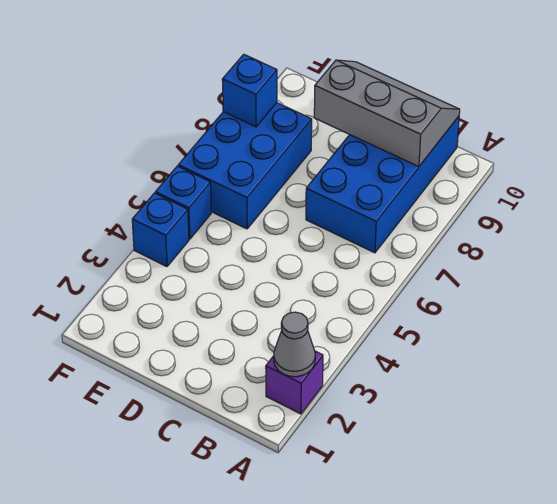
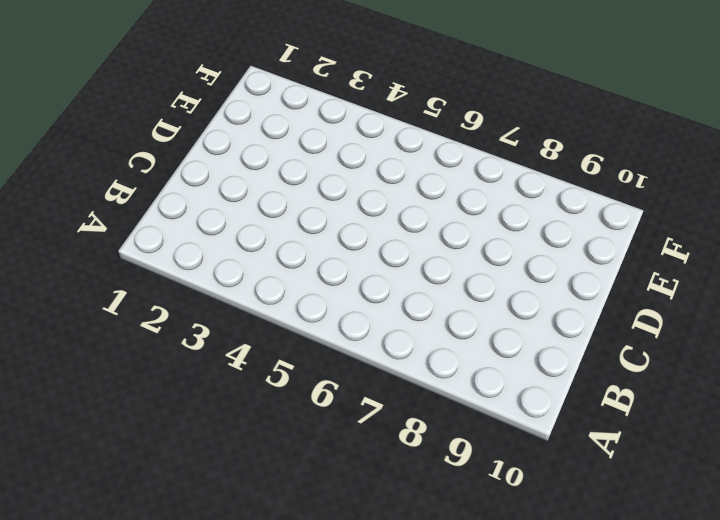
none -> purple 1x1 brick [266,351,323,414]
none -> blue 2x4 brick [306,116,459,253]

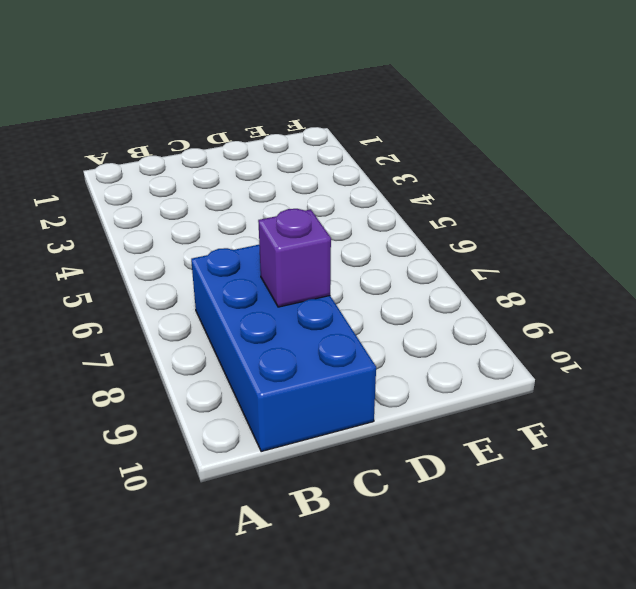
purple 1x1 brick [258,209,331,307] -> purple 1x1 brick moved to [266,351,323,414]
none -> blue 2x3 brick [178,103,312,229]
none -> blue 1x1 brick [132,193,189,267]

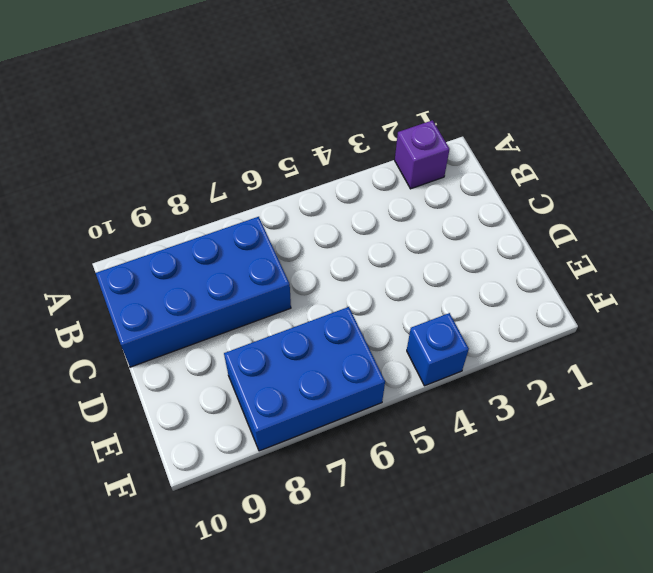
none -> blue 1x1 brick [156,166,211,239]
none -> grey 1x1 cone [274,312,315,377]

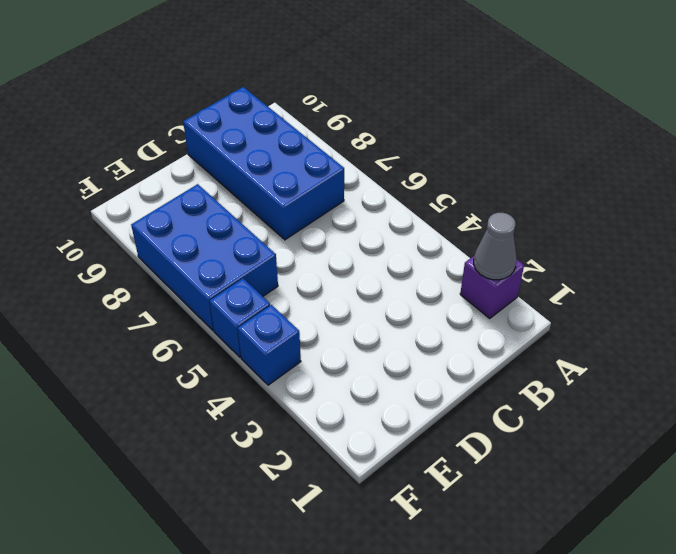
none -> grey 2x3 slope [314,60,460,167]
none -> blue 1x1 brick [222,54,277,127]

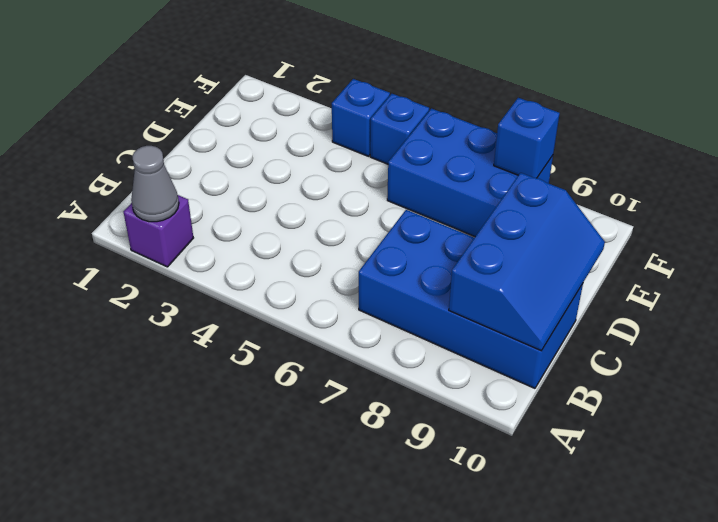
blue 2x3 slope [449,173,605,351] -> grey 2x3 slope [314,60,460,167]

